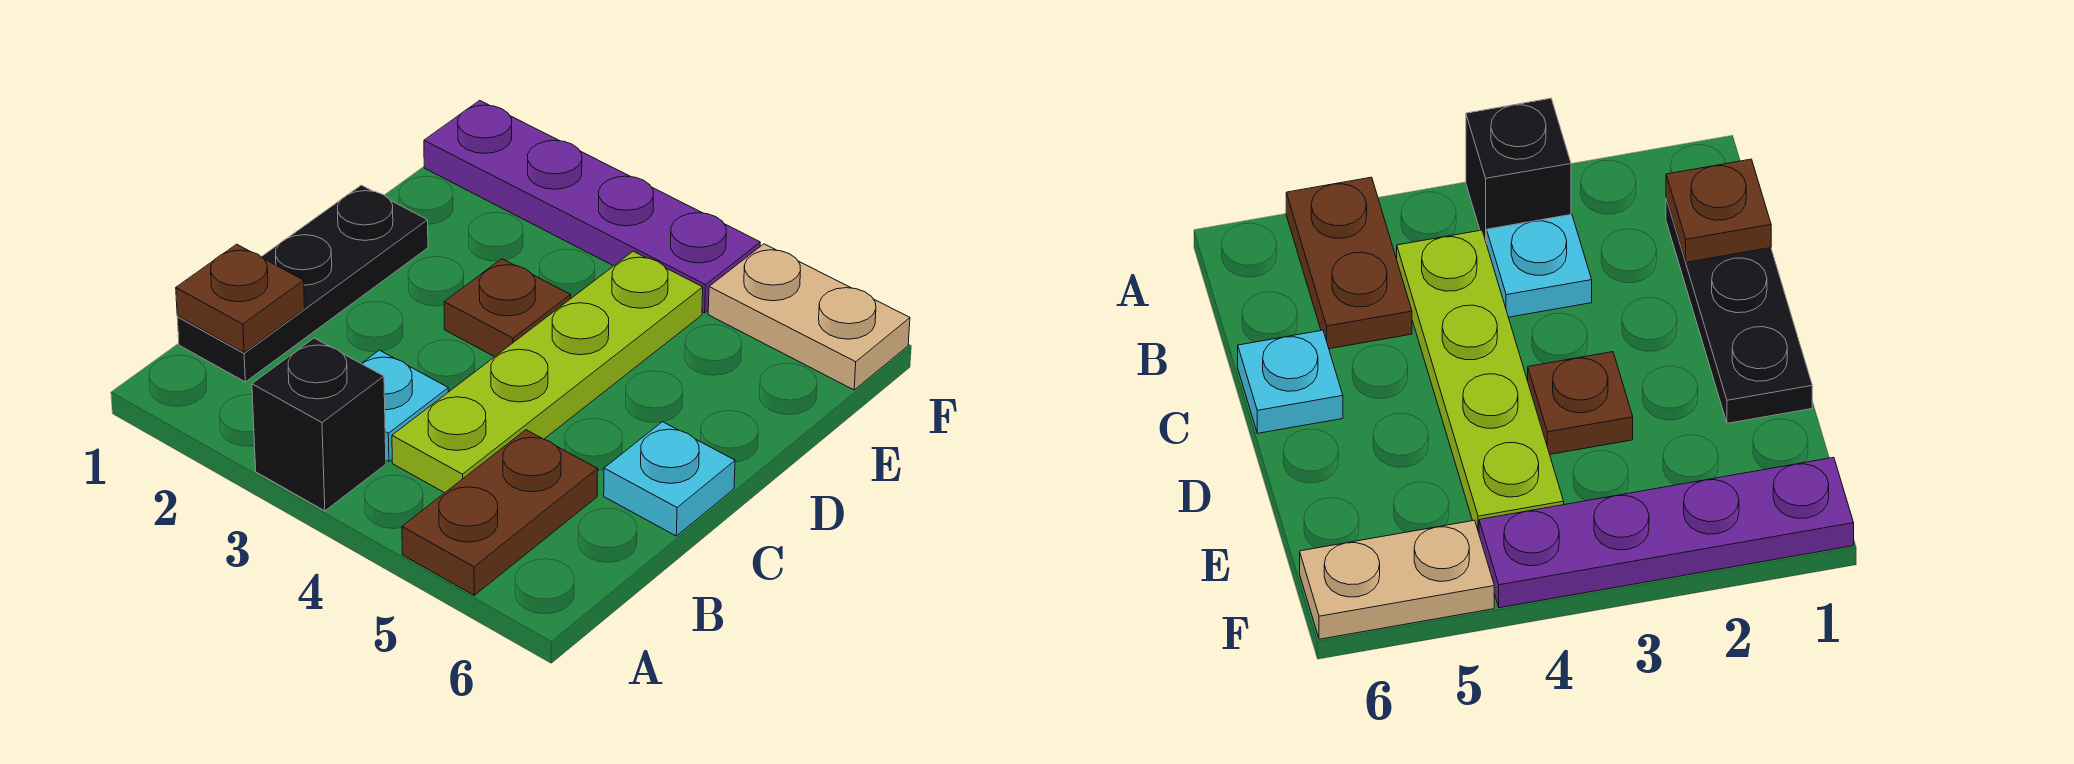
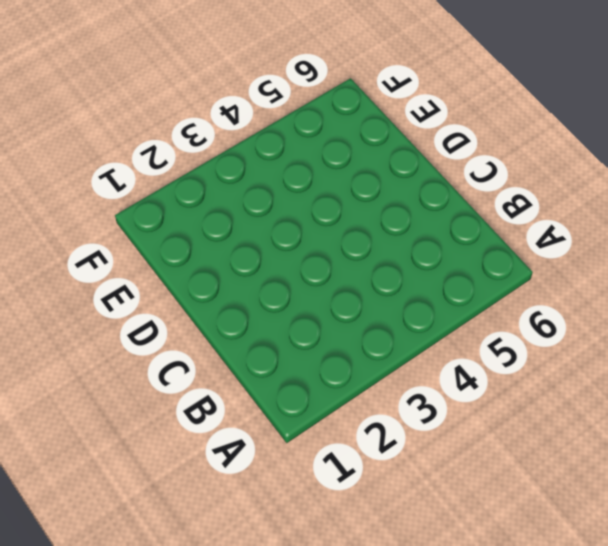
none -> black 1x1 brick [252,338,386,511]
none -> brown 1x2 plate [402,430,598,595]

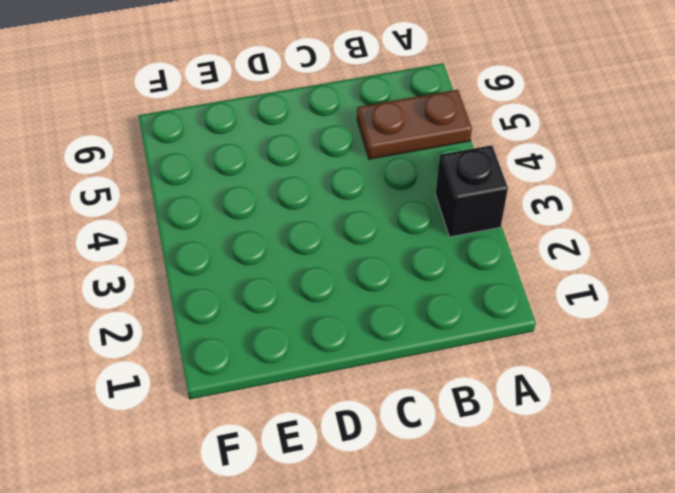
none -> black 1x3 plate [177,185,428,382]
none -> cyan 1x1 plate [362,350,448,462]

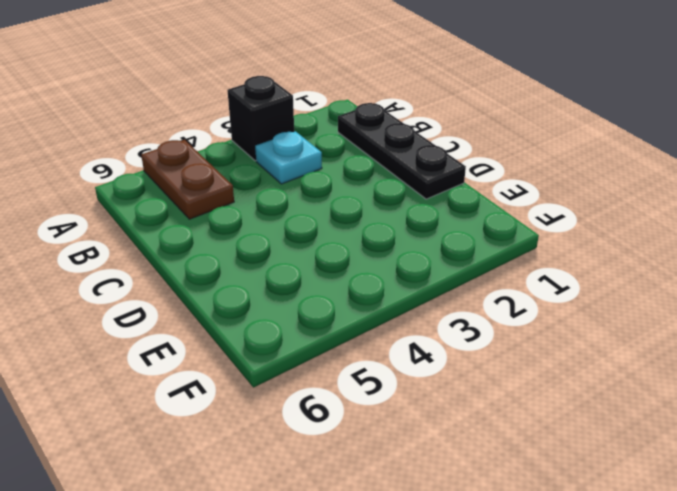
none -> lime 1x4 plate [392,251,703,493]
none -> cyan 1x1 plate [604,422,735,536]

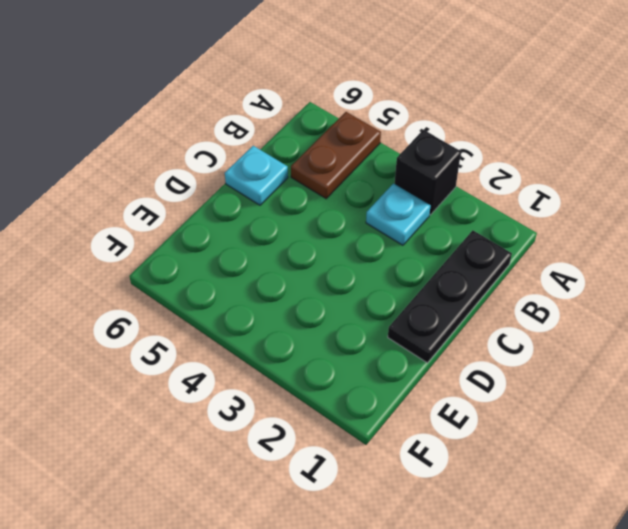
none -> lime 1x4 plate [392,251,703,493]
none -> brown 1x1 plate [444,259,571,357]

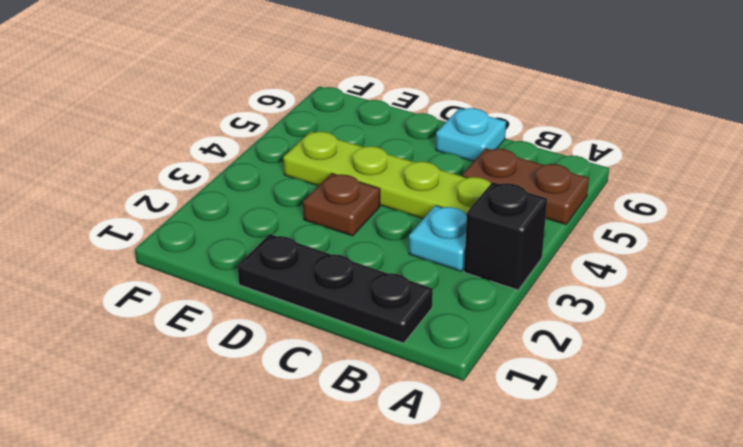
none -> purple 1x4 plate [424,100,760,313]
none -> tan 1x2 plate [708,244,910,390]

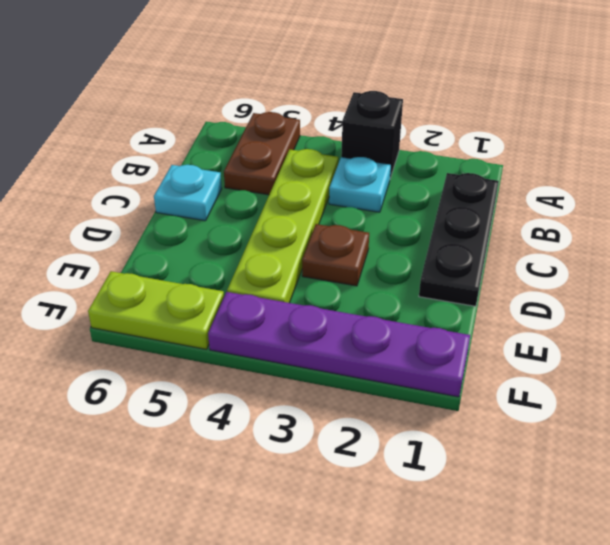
lime 1x2 plate [88,271,224,349] -> tan 1x2 plate [708,244,910,390]
none -> brown 1x1 plate [176,244,305,353]

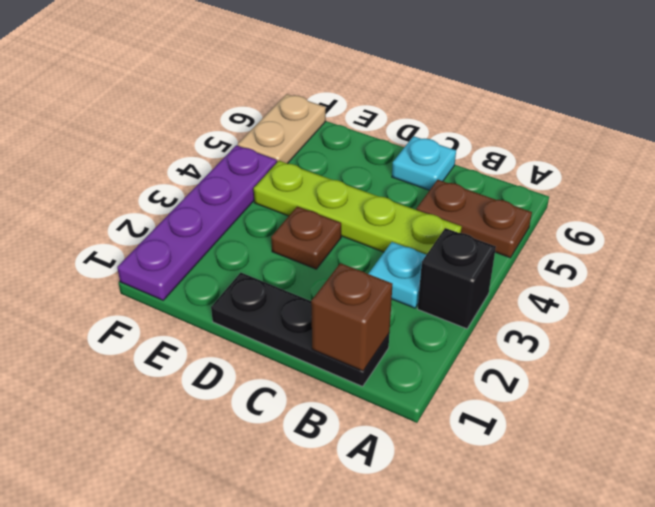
brown 1x1 brick [311,263,392,371] -> brown 1x1 plate [176,244,305,353]

